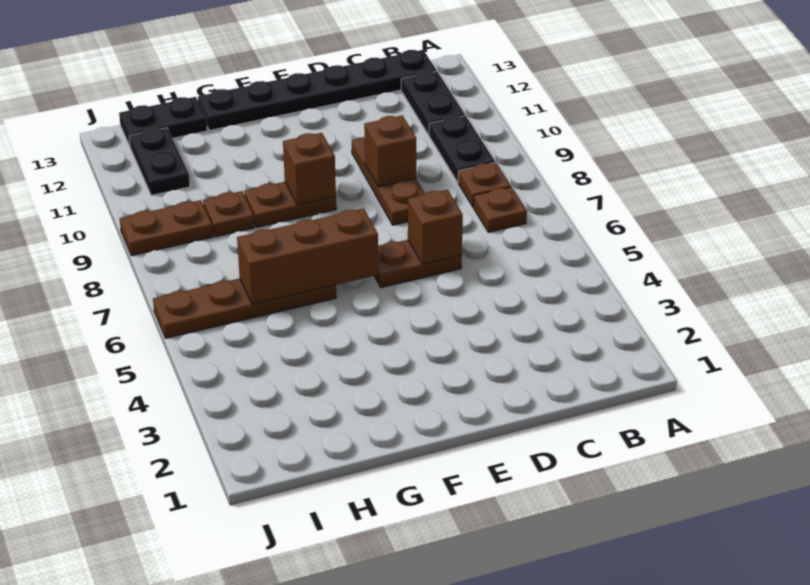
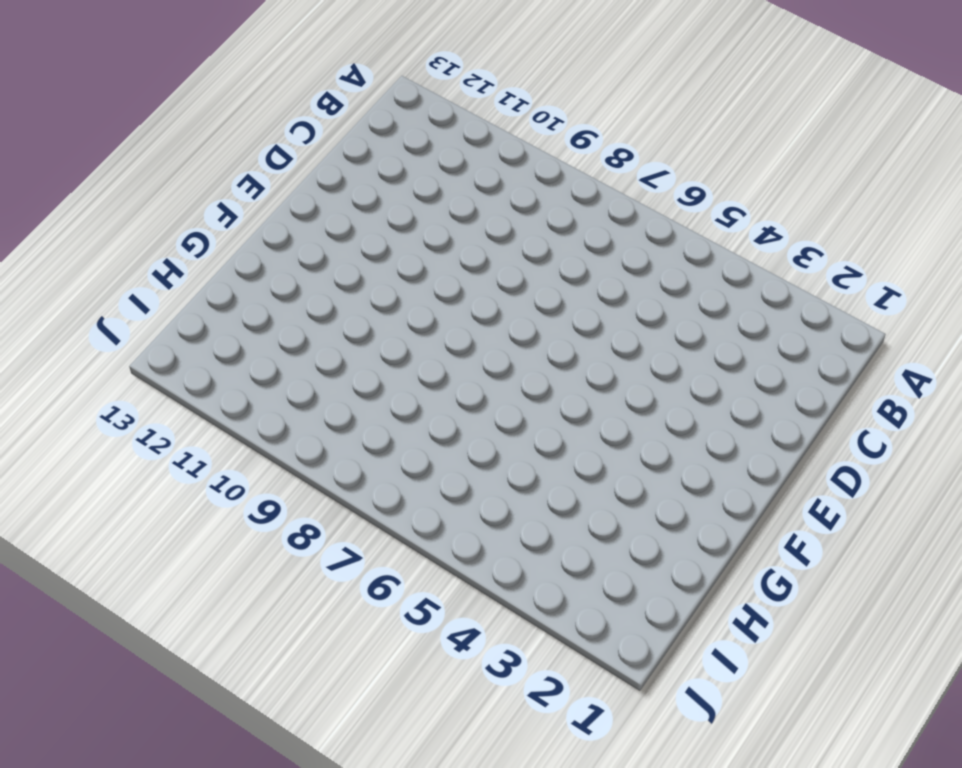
none -> brown 1x1 plate [473,187,527,232]
none -> brown 1x1 plate [458,163,511,207]
none -> black 1x2 plate [429,116,495,182]

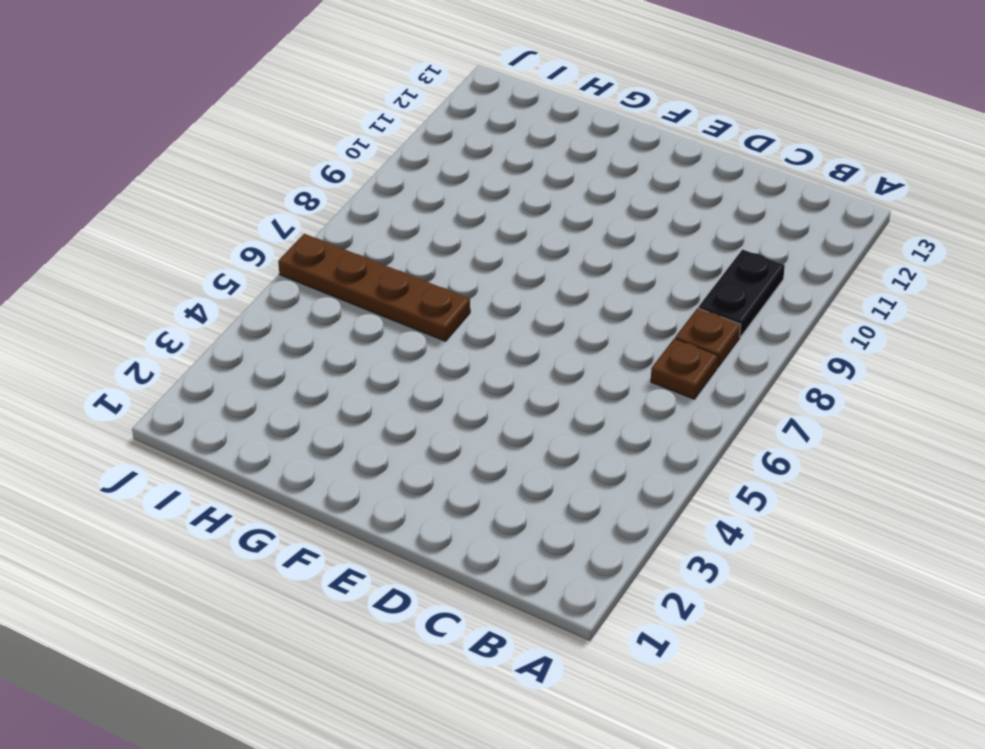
none -> black 1x2 plate [401,71,465,135]
none -> black 1x6 plate [198,50,436,130]
none -> brown 1x2 plate [374,240,462,288]

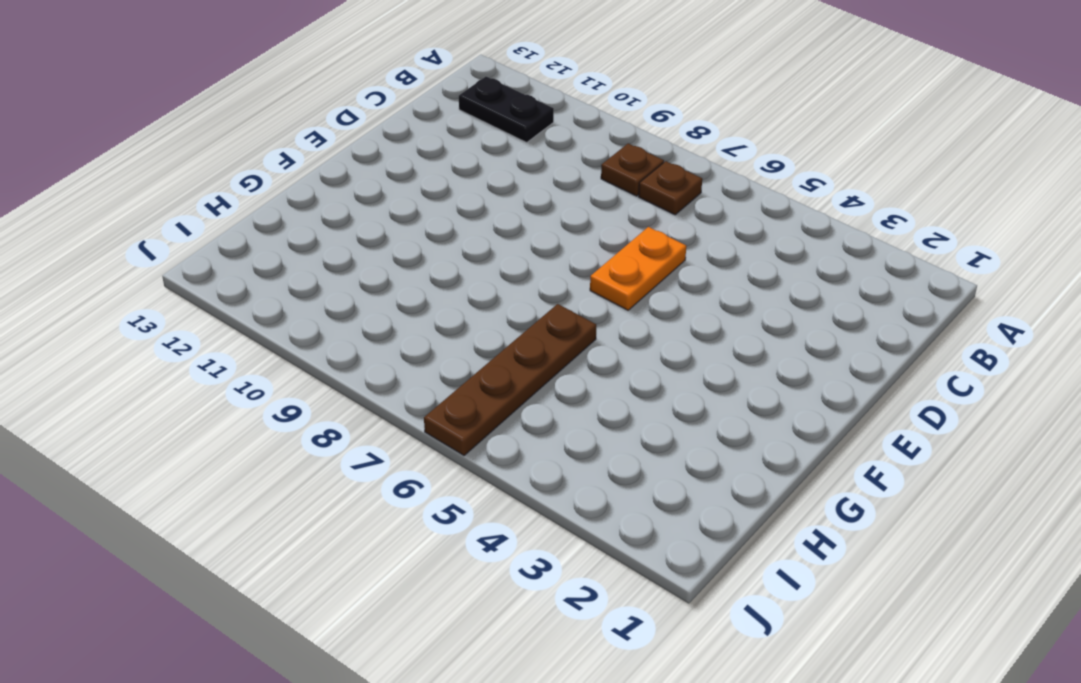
orange 1x2 plate [590,227,686,310] -> brown 1x2 plate [374,240,462,288]
none -> black 1x2 plate [429,116,495,182]
none -> black 1x6 plate [198,50,436,130]
none -> brown 1x3 plate [352,137,425,225]

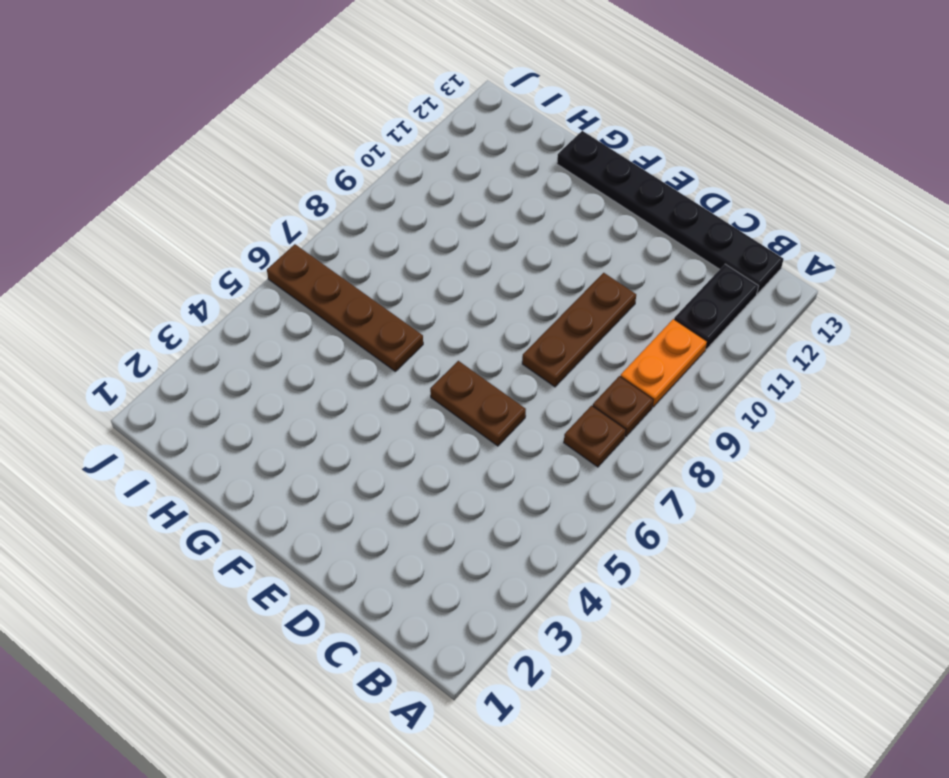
orange 1x2 plate [620,319,707,407] -> black 1x2 plate [429,116,495,182]
none -> brown 1x2 plate [244,182,336,227]
none -> brown 1x1 plate [203,191,255,237]
none -> black 1x2 plate [119,97,207,146]

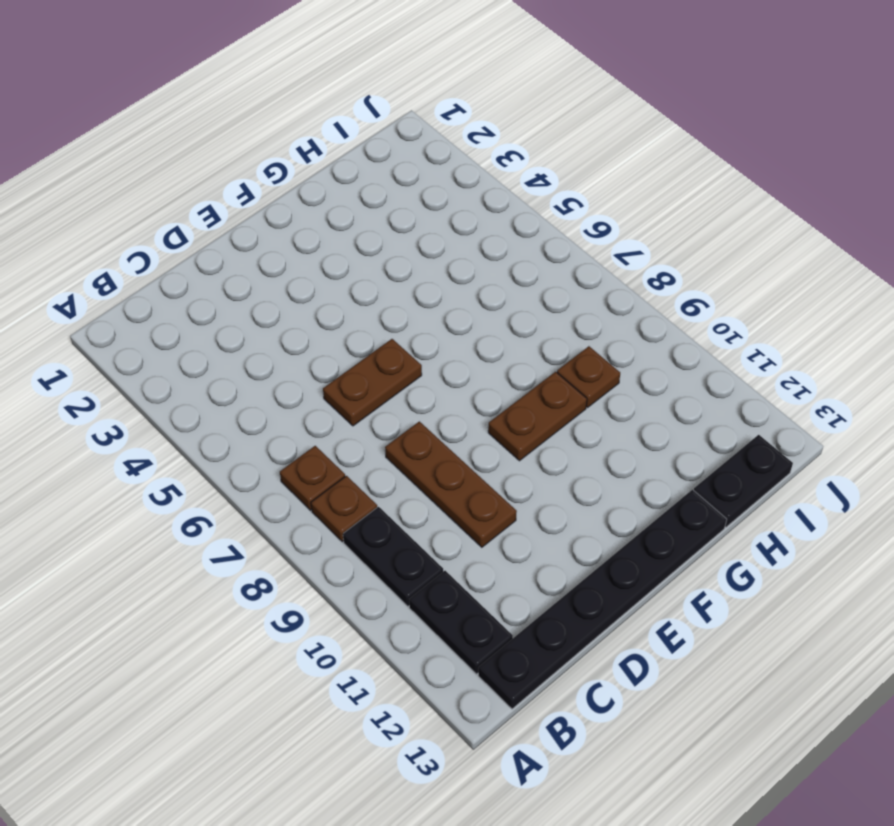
none -> brown 1x4 plate [153,278,336,338]
none -> brown 1x2 plate [120,200,213,256]
none -> black 1x2 plate [129,128,190,195]

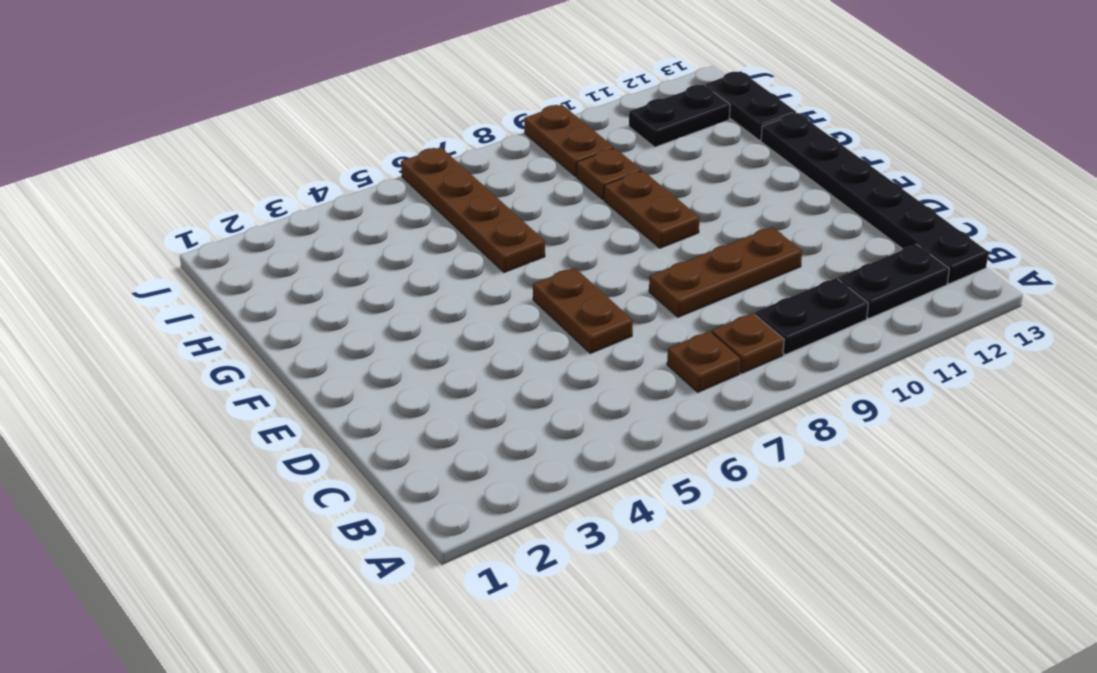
none -> brown 1x1 brick [408,190,463,264]
none -> brown 1x1 brick [364,115,416,187]
none -> brown 1x3 brick [237,208,378,304]

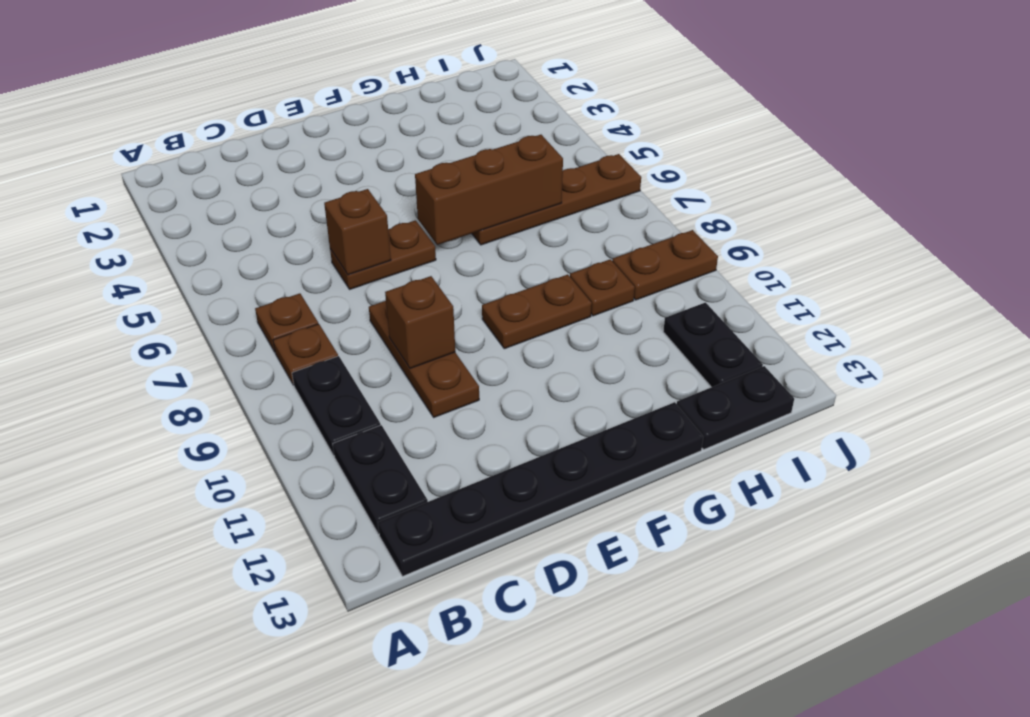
none -> brown 1x1 brick [283,133,336,205]

